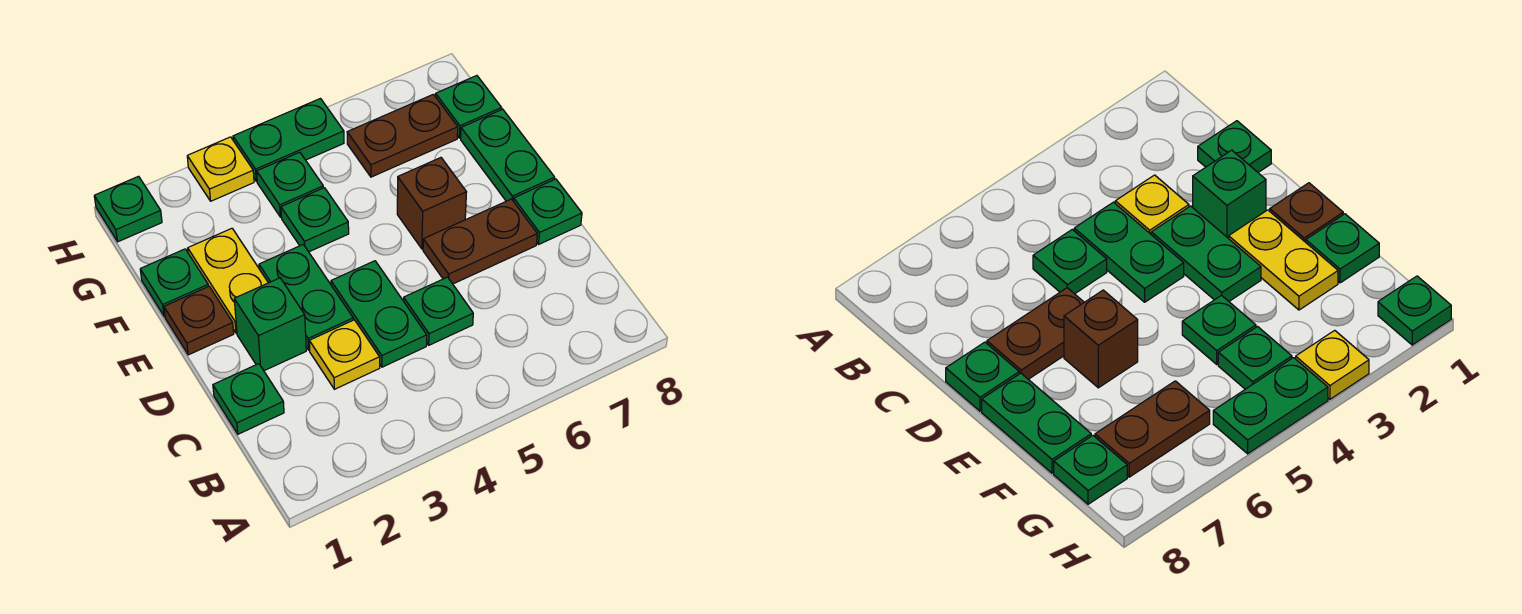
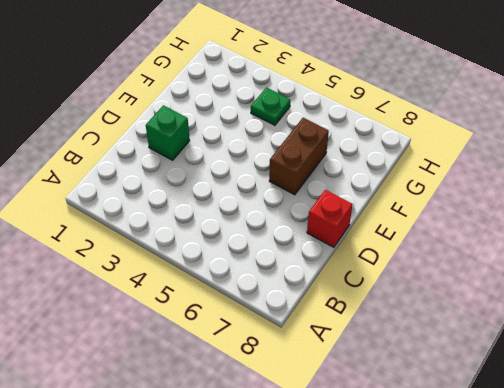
red 1x1 brick [307,190,353,247] -> green 1x1 plate [513,179,582,244]
brown 1x2 brick [269,118,329,195] -> brown 1x1 brick [397,158,467,249]
none -> green 1x1 plate [213,364,284,434]
none -> yellow 1x1 plate [309,320,380,389]
none -> green 1x2 plate [331,261,427,367]

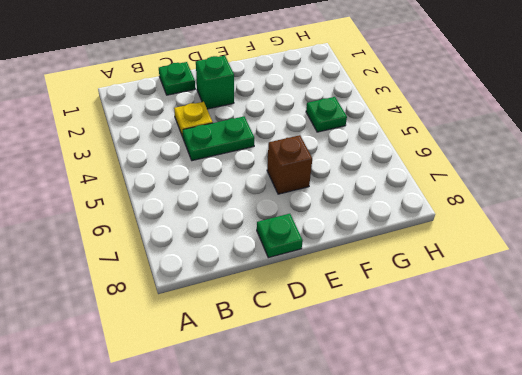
none -> green 1x1 plate [404,277,473,345]
none -> green 1x2 plate [259,245,353,350]
none -> brown 1x2 plate [423,199,537,284]

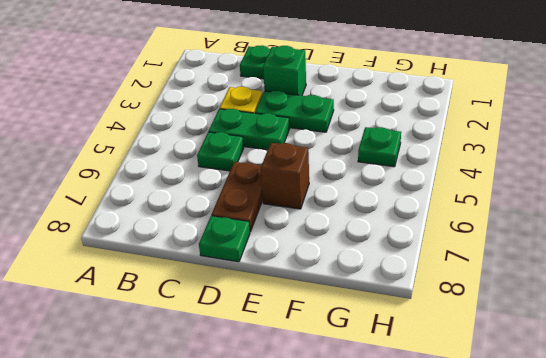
none -> brown 1x1 plate [164,286,234,355]
none -> yellow 1x2 plate [188,228,268,333]
none -> green 1x2 plate [461,109,555,201]

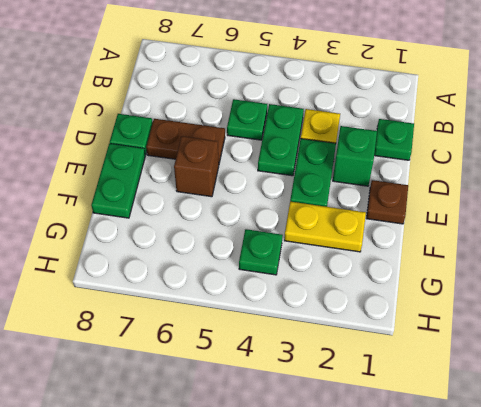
yellow 1x2 plate [284,202,366,252] -> yellow 1x2 plate turned to [188,228,268,333]
none -> green 1x1 plate [140,249,208,316]
none -> green 1x1 plate [281,188,349,252]
none -> brown 1x2 plate [347,94,458,177]

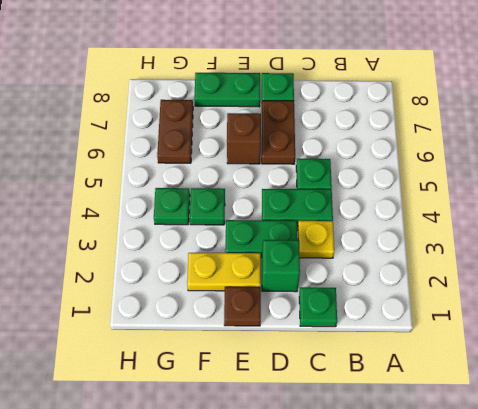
none -> green 1x1 plate [140,249,208,316]
none -> green 1x1 plate [436,76,502,138]
none -> green 1x1 plate [94,176,162,242]

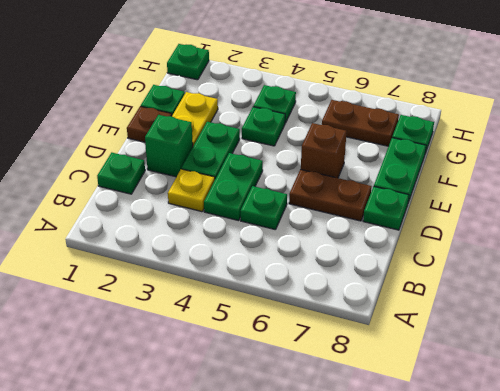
none -> yellow 1x1 plate [187,137,254,201]
none -> green 1x2 plate [233,99,344,181]

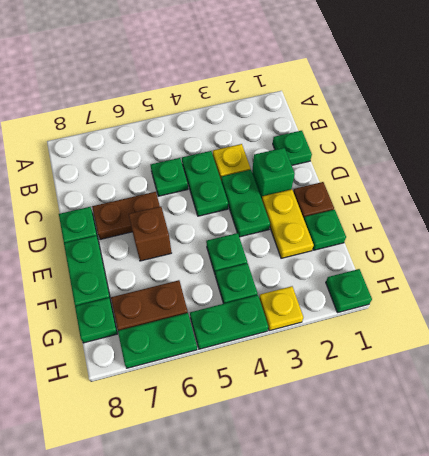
green 1x2 plate [118,313,197,368] -> none

